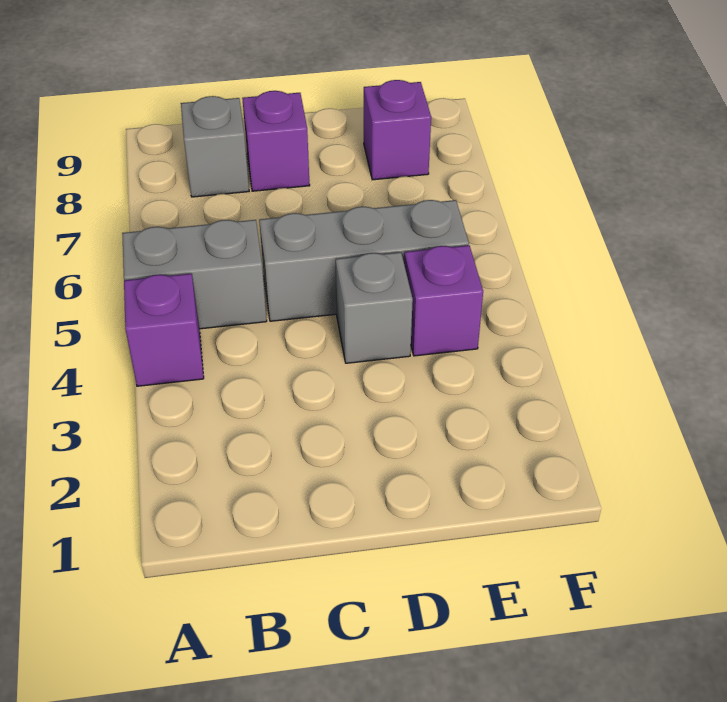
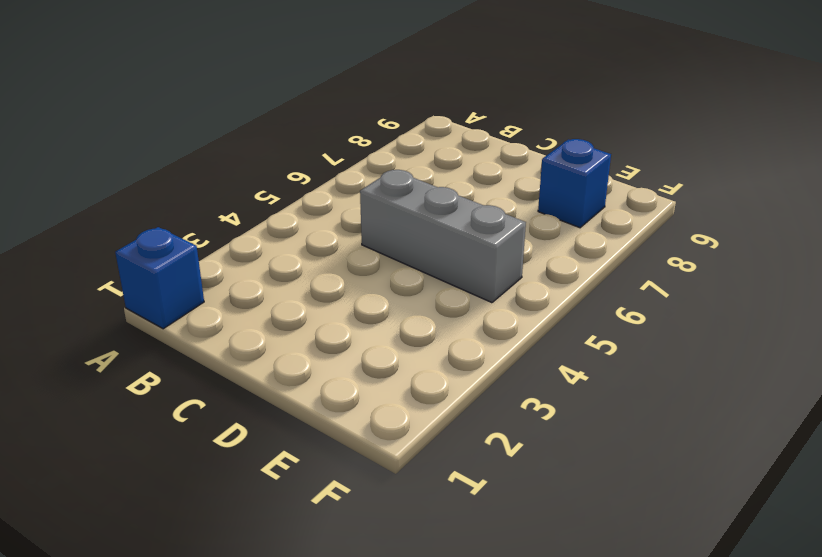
blue 1x1 brick [115,227,204,329] -> none
blue 1x1 brick [538,139,611,228] -> purple 1x1 brick [364,80,431,180]
none -> purple 1x1 brick [124,274,204,386]
none -> grey 1x2 brick [122,220,267,329]

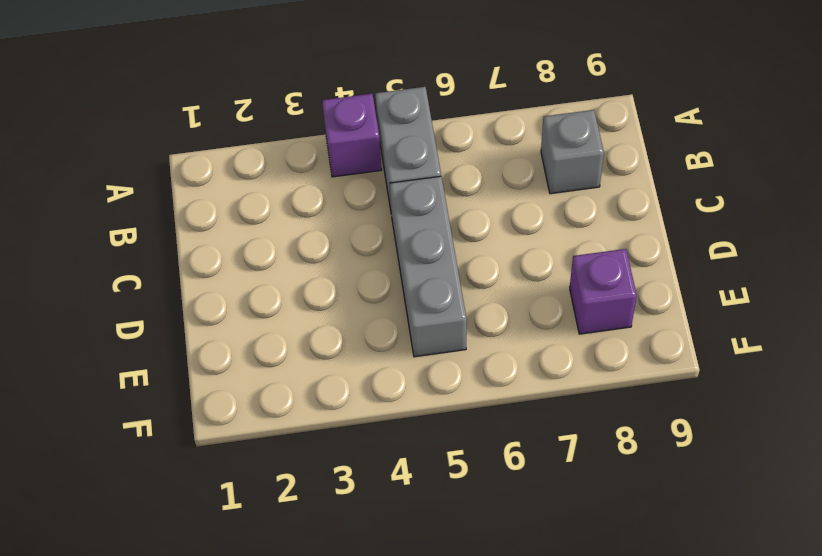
none -> purple 1x1 brick [242,91,310,191]
none -> grey 1x1 brick [336,252,413,363]

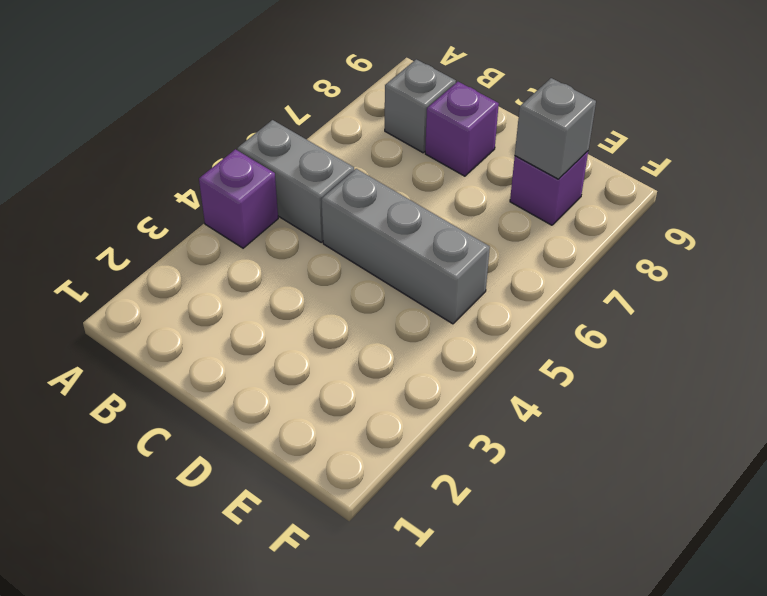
grey 1x1 brick [515,78,596,179] -> grey 1x1 brick moved to [336,252,413,363]
none -> purple 1x1 brick [404,245,483,356]

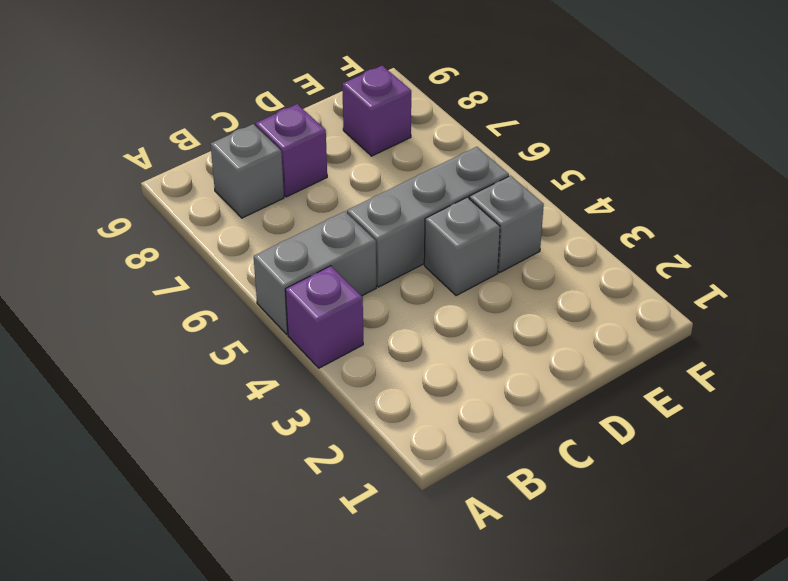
grey 1x1 brick [469,176,544,272] -> purple 1x1 brick [404,245,483,356]

